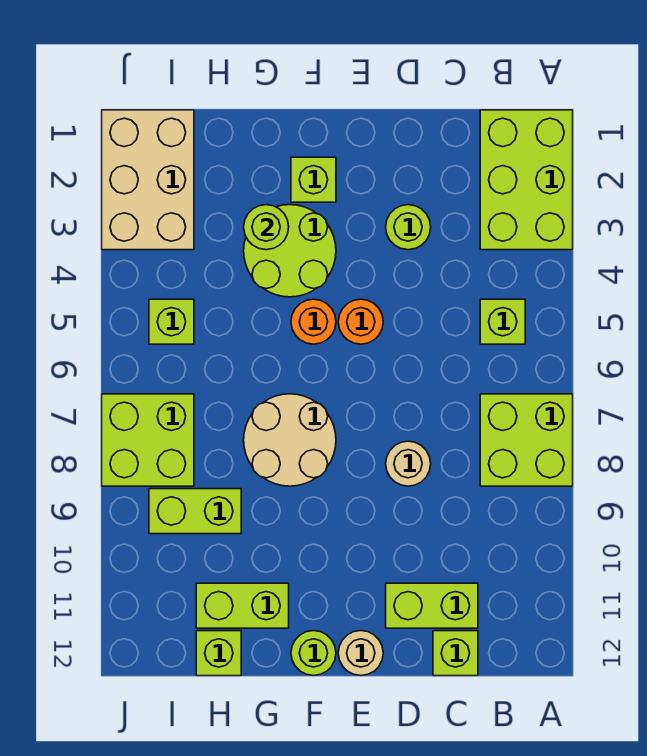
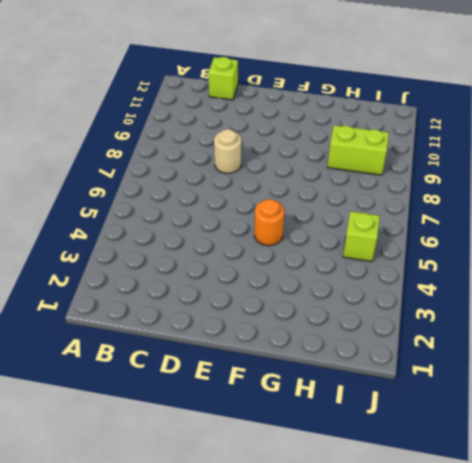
none -> lime 2x3 brick [480,110,573,250]
none -> lime 2x2 brick [480,394,573,486]
none -> lime 1x1 brick [480,299,525,344]

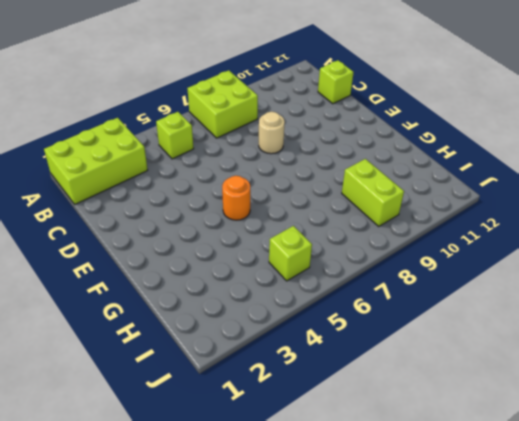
none -> lime 1x2 brick [386,583,478,628]
none -> lime 1x1 round brick [386,205,431,250]
none -> orange 1x1 round brick [338,299,383,344]

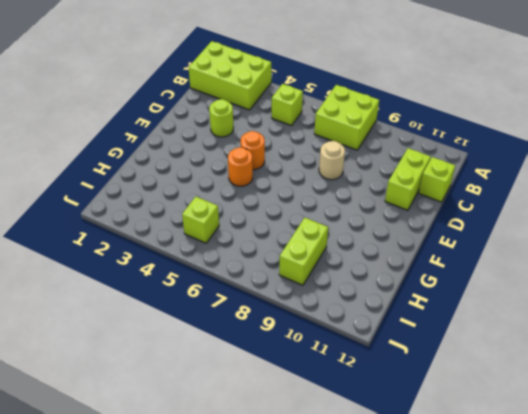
none -> tan 1x1 round brick [338,631,383,676]
none -> lime 1x1 brick [291,157,336,202]
none -> lime 2x2 round brick [244,205,336,297]

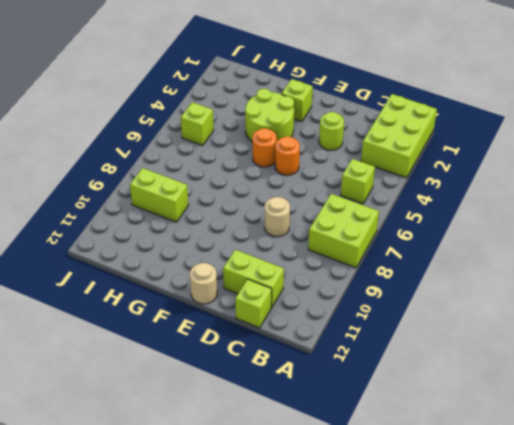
none -> tan 2x2 round brick [244,394,336,486]
none -> lime 1x1 round brick [291,631,336,676]
none -> lime 1x2 brick [196,583,289,628]

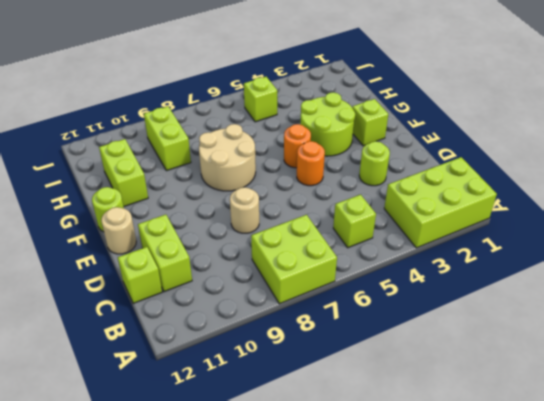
none -> lime 1x1 brick [196,631,241,676]
none -> tan 2x3 brick [102,110,194,250]
none -> lime 2x2 brick [102,394,194,486]

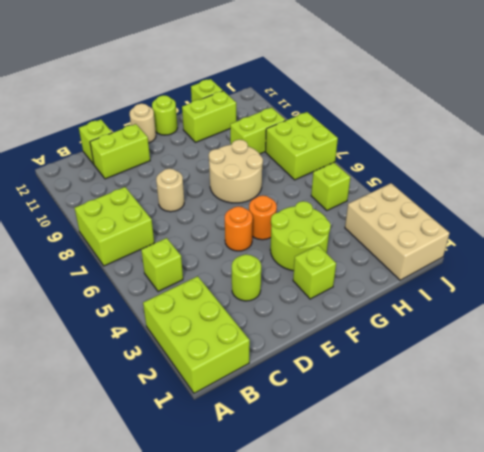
none -> lime 1x1 round brick [244,205,289,250]

